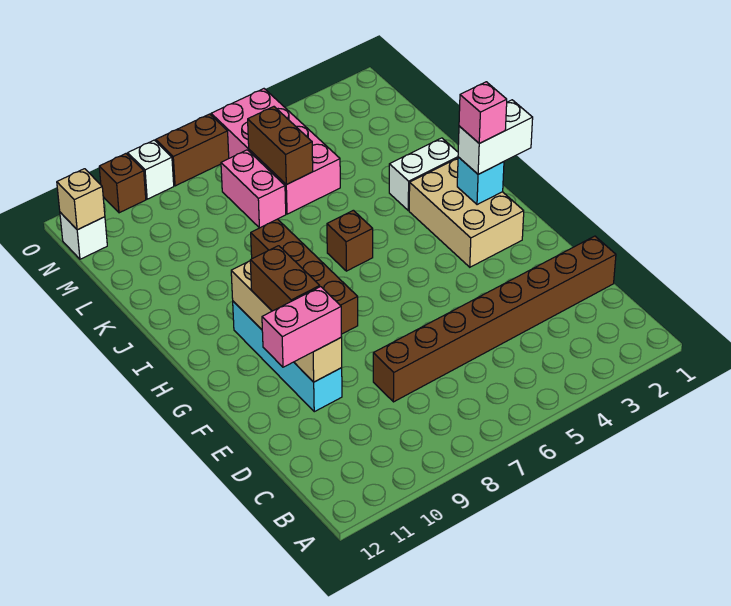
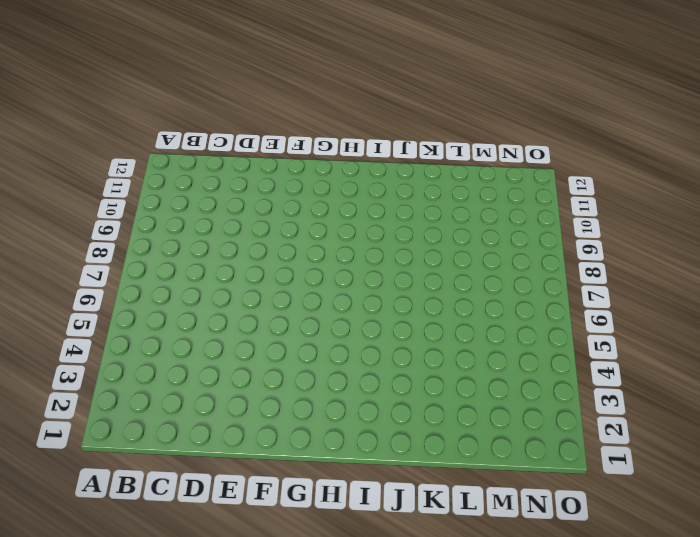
none -> brown 1x8 brick [373,236,616,402]
none -> cyan 1x4 brick [233,301,342,412]
none -> tan 2x3 brick [409,158,524,267]

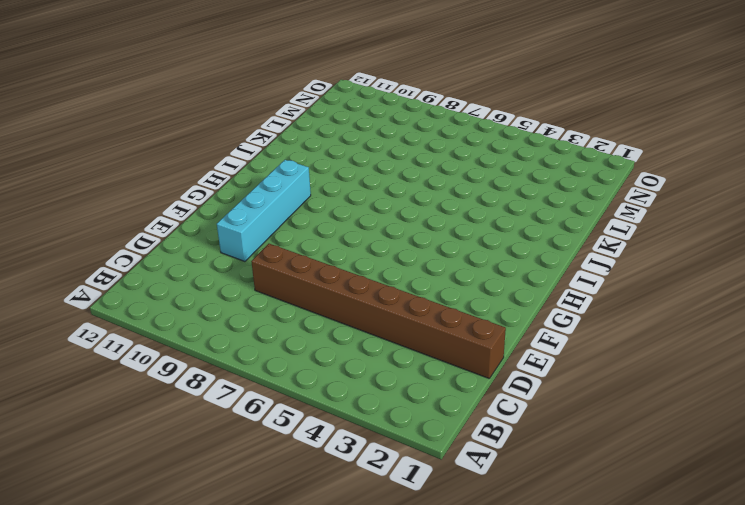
none -> tan 2x3 brick [409,158,524,267]
none -> brown 1x4 brick [251,219,358,334]
none -> brown 1x1 brick [327,210,373,271]

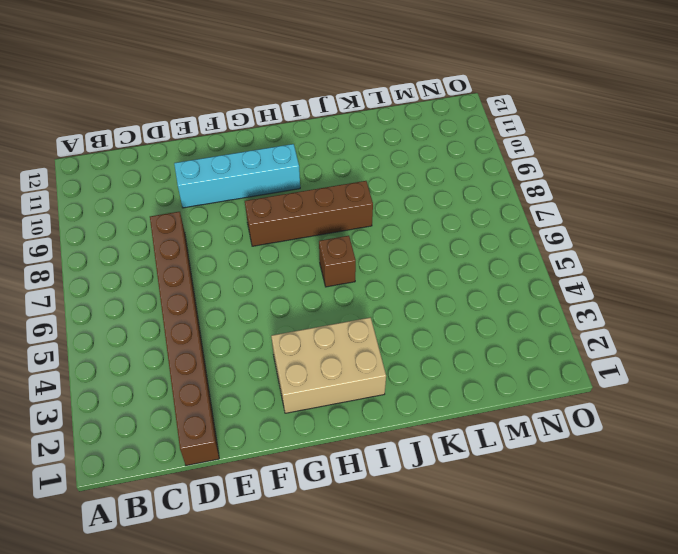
none -> white 1x2 brick [389,138,458,210]
none -> pink 2x4 brick [211,89,340,214]
none -> pink 1x2 brick [221,150,286,228]

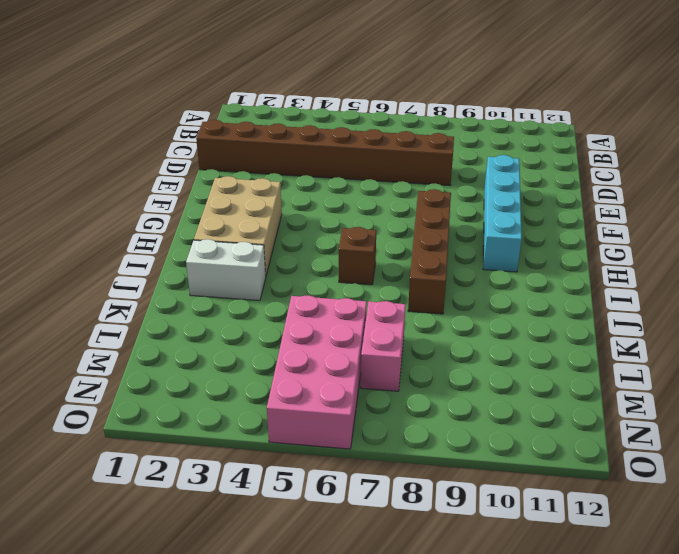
none -> white 1x1 brick [60,212,107,259]
none -> brown 1x2 brick [156,114,229,186]
none -> white 1x1 brick [128,140,174,199]

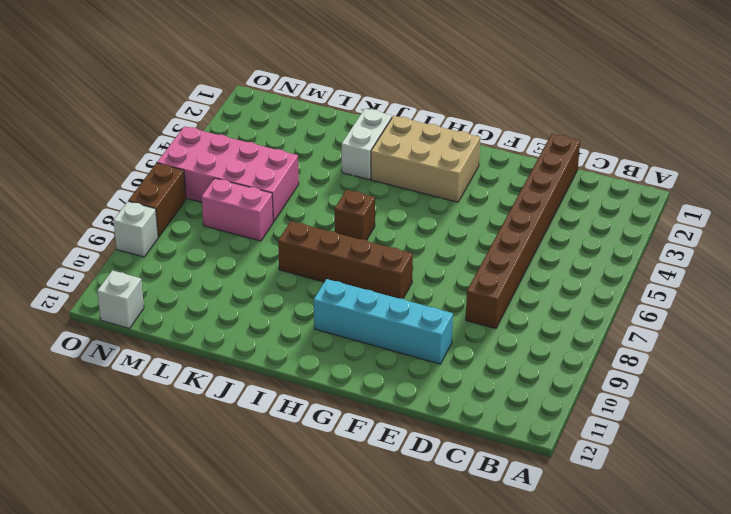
none -> brown 1x1 brick [99,154,146,213]
none -> tan 1x4 brick [231,261,342,382]
none -> cyan 1x1 brick [457,157,504,205]

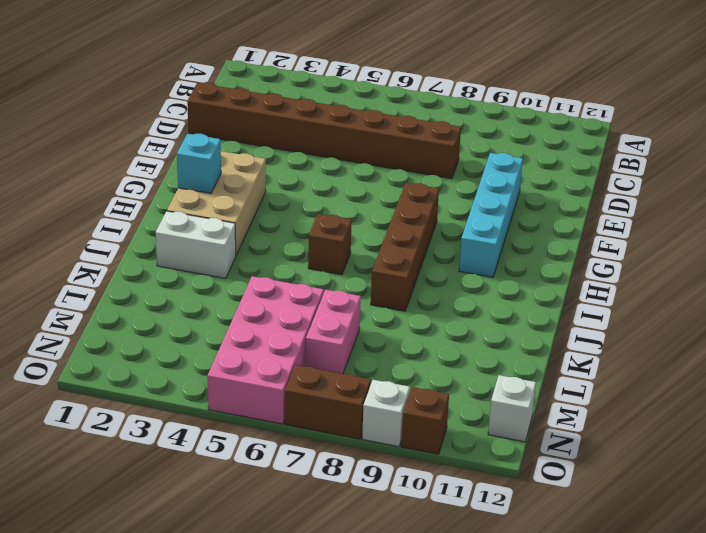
none -> tan 1x4 brick [231,261,342,382]
none -> brown 1x2 brick [248,107,313,185]
none -> tan 1x1 brick [57,169,105,230]

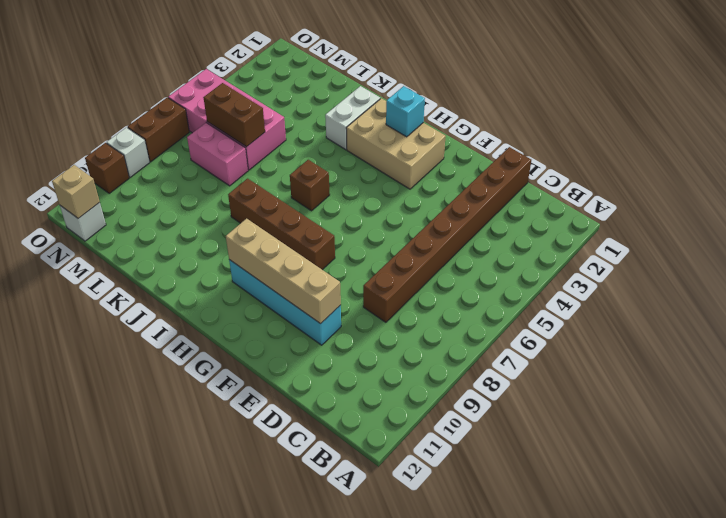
none -> pink 1x2 brick [262,287,342,367]
none -> brown 1x2 brick [250,246,320,311]
none -> white 1x2 brick [458,100,533,174]

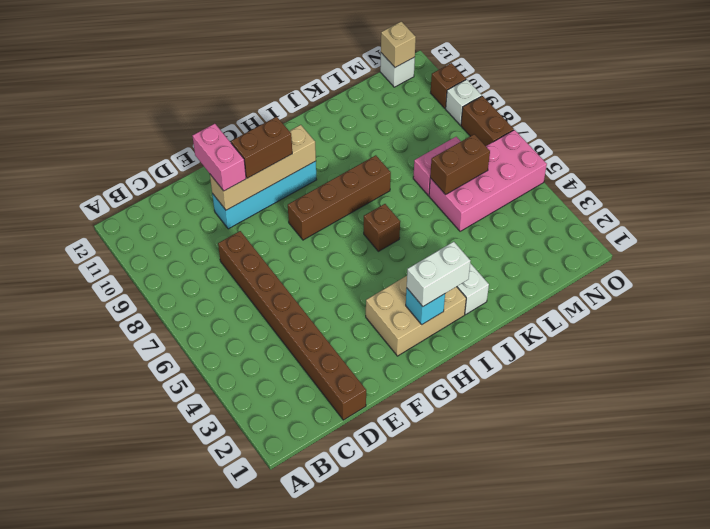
white 1x2 brick [407,242,470,306] -> white 1x2 brick turned to [458,100,533,174]
none -> pink 1x1 brick [459,82,507,143]

